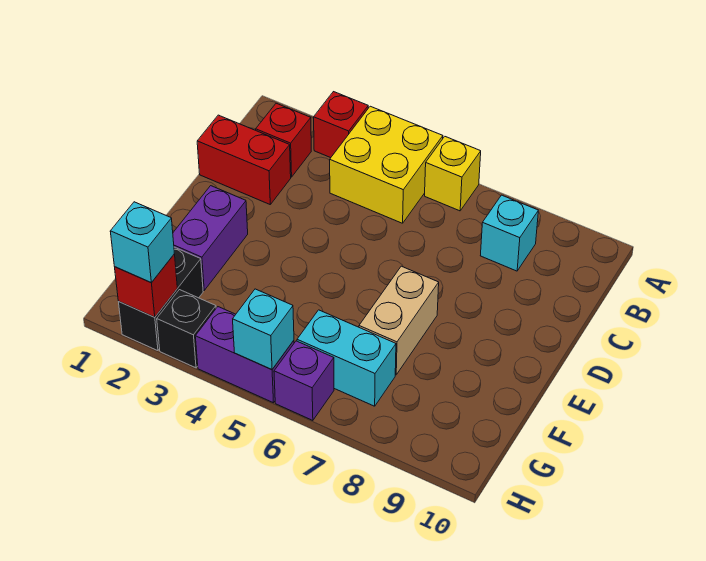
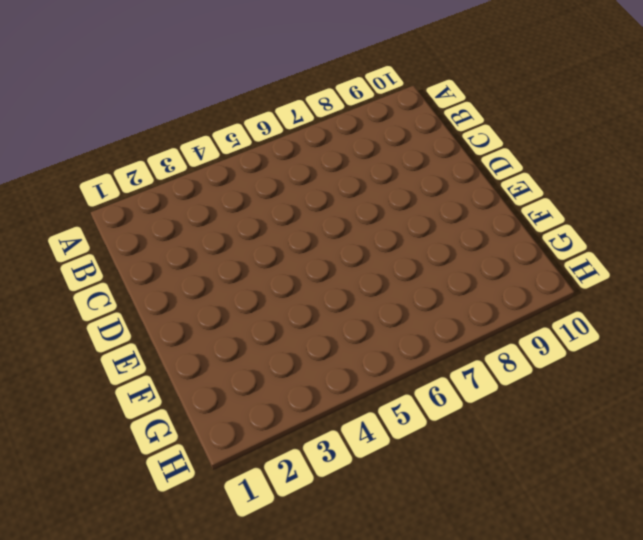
none -> red 1x1 brick [314,92,368,158]
none -> yellow 2x2 brick [330,106,443,223]
none -> yellow 1x1 brick [425,137,481,211]

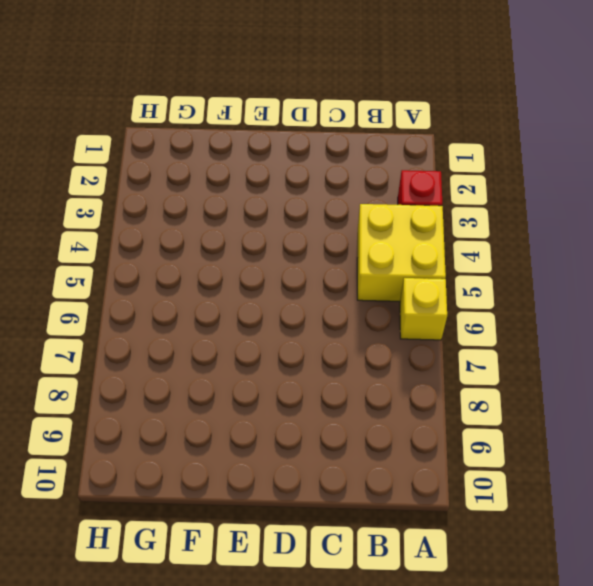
none -> red 1x1 brick [256,103,311,177]
none -> cyan 1x1 brick [480,195,538,271]
none -> red 1x2 brick [197,115,291,204]

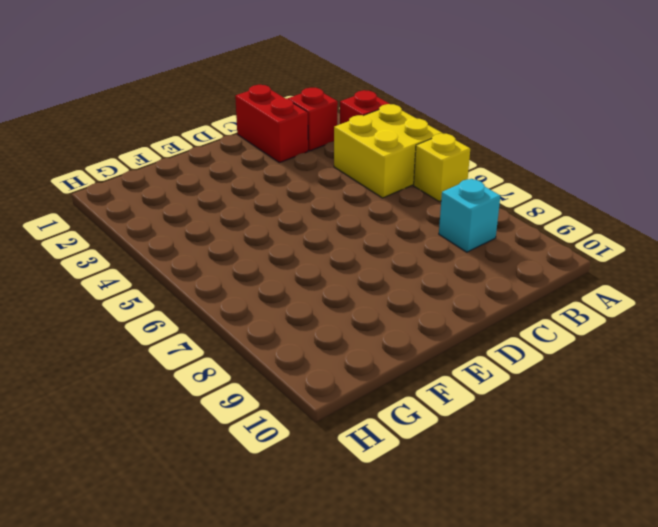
none -> purple 1x2 brick [173,186,248,290]
none -> tan 1x2 brick [359,266,439,375]
none -> black 1x2 brick [119,247,203,351]

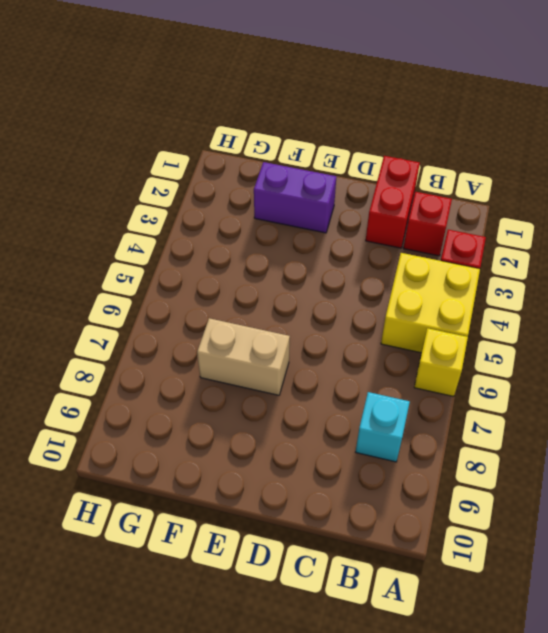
none -> black 1x2 brick [119,247,203,351]
none -> cyan 1x2 brick [297,310,396,406]
none -> black 1x1 brick [157,290,216,368]

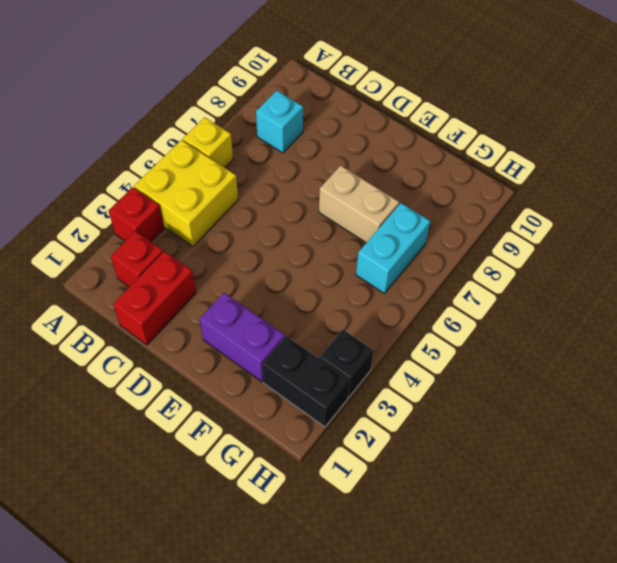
none -> purple 1x2 brick [195,307,294,403]
none -> purple 1x1 brick [274,341,334,420]
none -> red 1x1 brick [115,254,177,317]

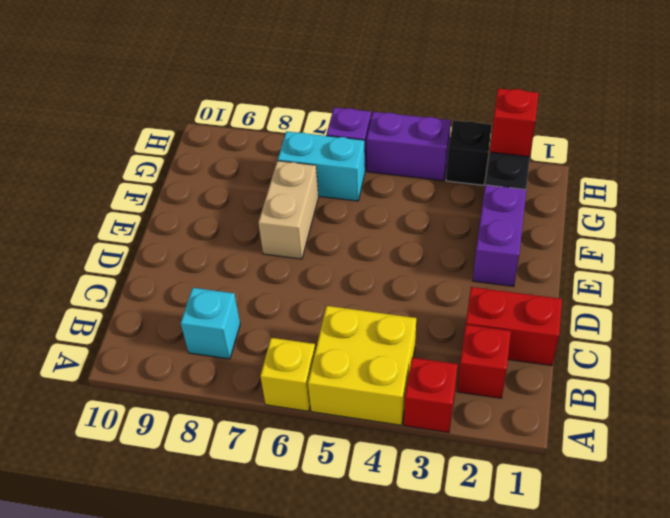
none -> cyan 1x1 brick [233,289,294,370]
none -> cyan 1x1 brick [110,202,174,283]

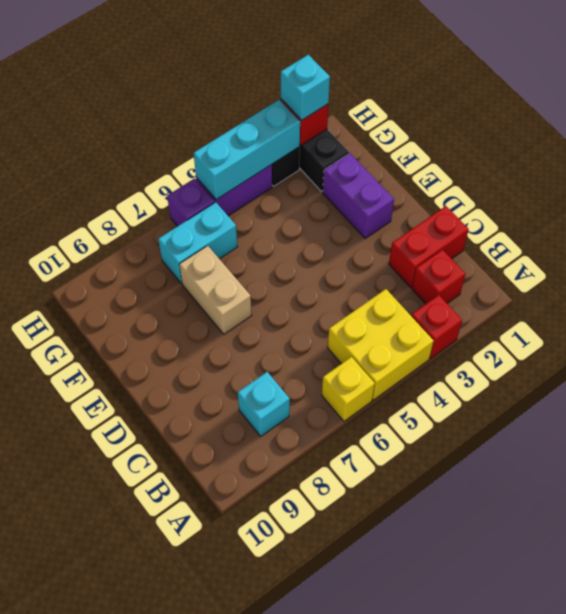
cyan 1x3 brick [194,100,300,200] -> cyan 1x1 brick [233,289,294,370]

